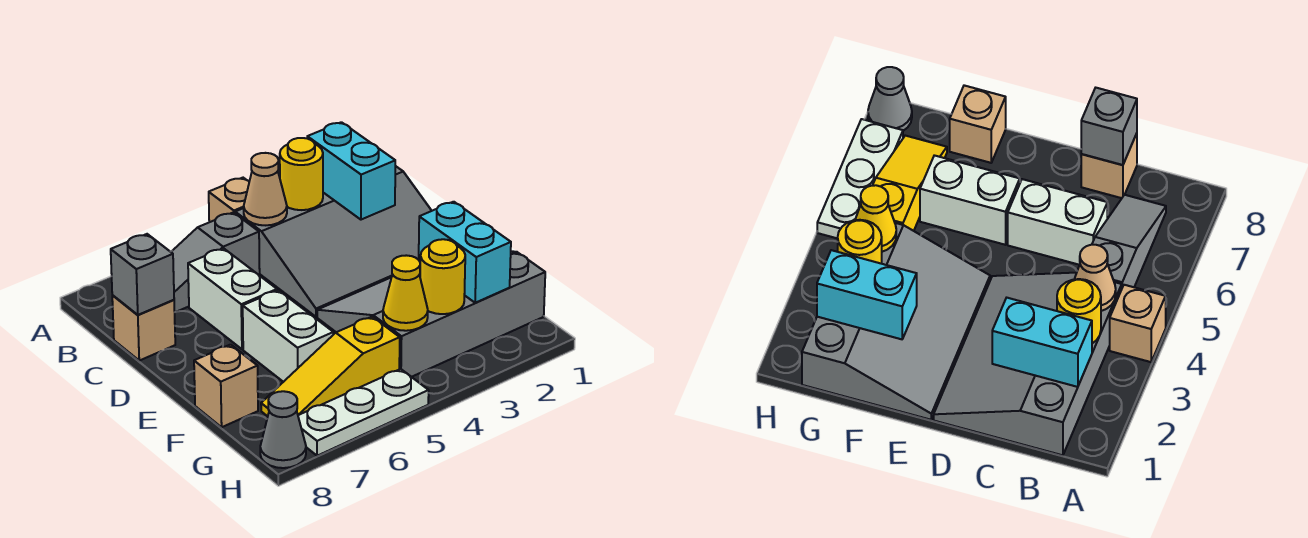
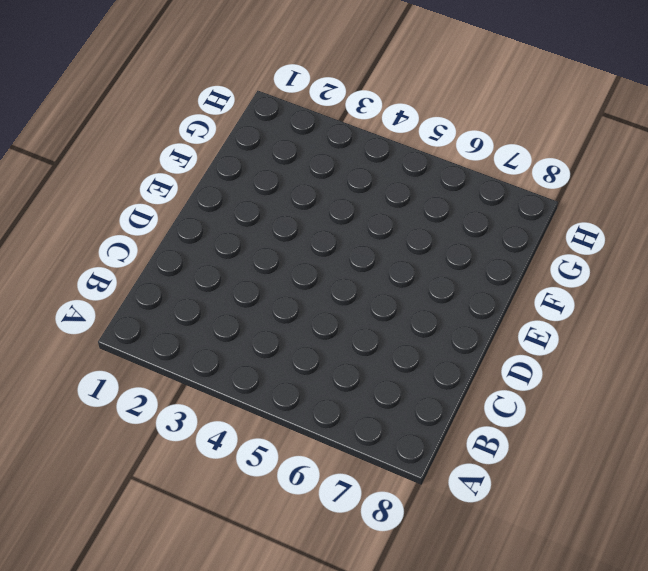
none -> tan 1x1 brick [209,178,249,222]
none -> grey 3x4 slope [235,166,432,317]
none -> grey 1x3 slope [171,212,260,312]

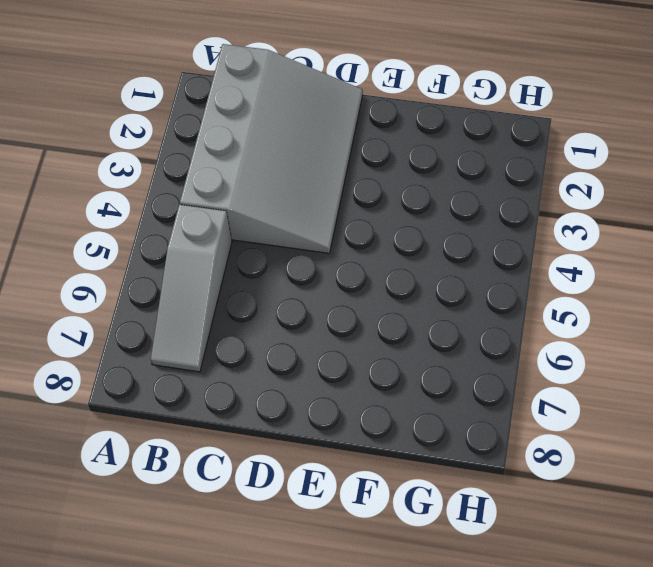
none -> tan 1x1 brick [209,178,249,222]
none -> white 1x2 brick [188,248,277,349]
none -> tan 1x1 brick [112,295,175,361]

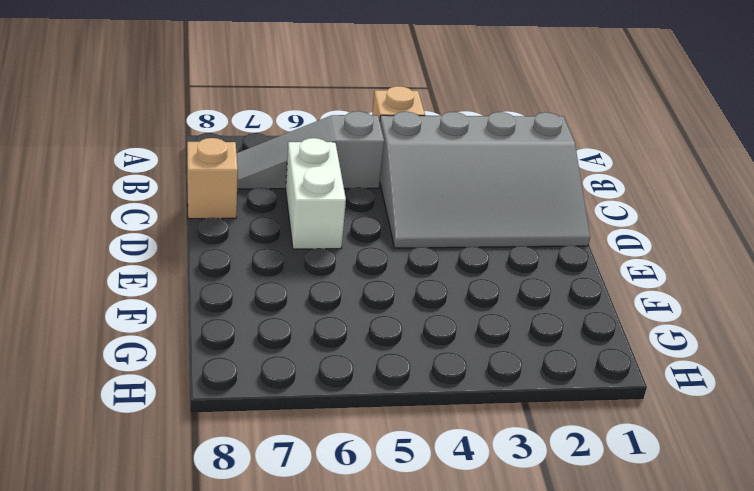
none -> grey 3x4 slope [317,251,545,377]
none -> white 1x2 brick [243,290,333,382]
none -> tan 1x1 brick [194,345,258,427]

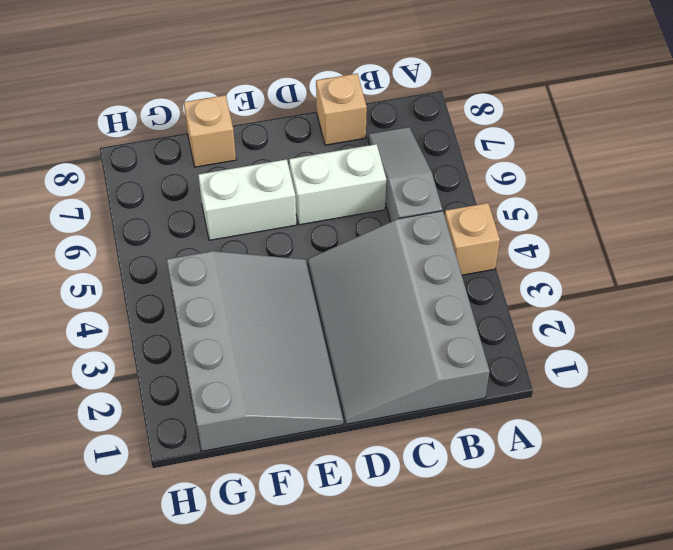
none -> yellow 1x3 slope [261,317,400,416]
none -> white 1x3 plate [298,369,429,456]
none -> grey 1x1 cone [260,391,306,468]

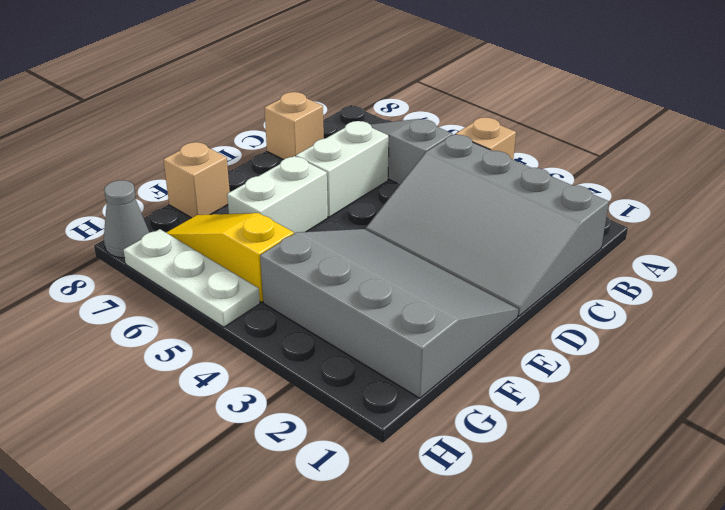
none -> cyan 1x2 brick [307,122,395,220]
none -> yellow 1x1 round brick [280,138,323,210]
none -> tan 1x1 cone [244,153,287,225]

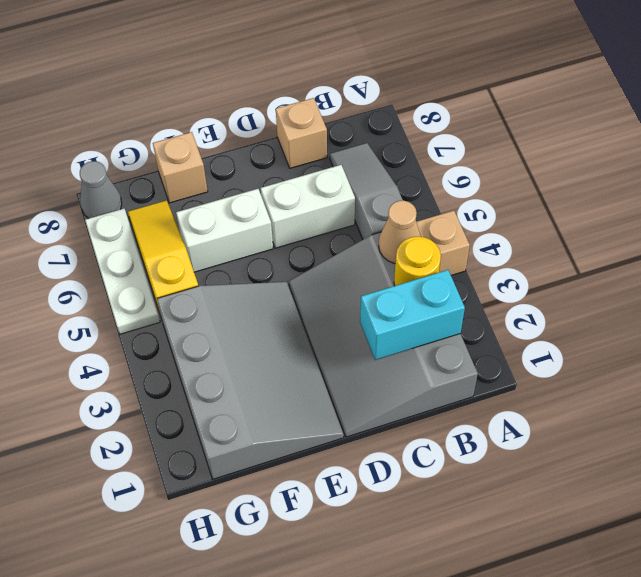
none -> grey 1x1 brick [111,234,174,315]
none -> cyan 1x2 brick [419,202,511,303]
none -> yellow 1x1 round brick [420,239,465,314]

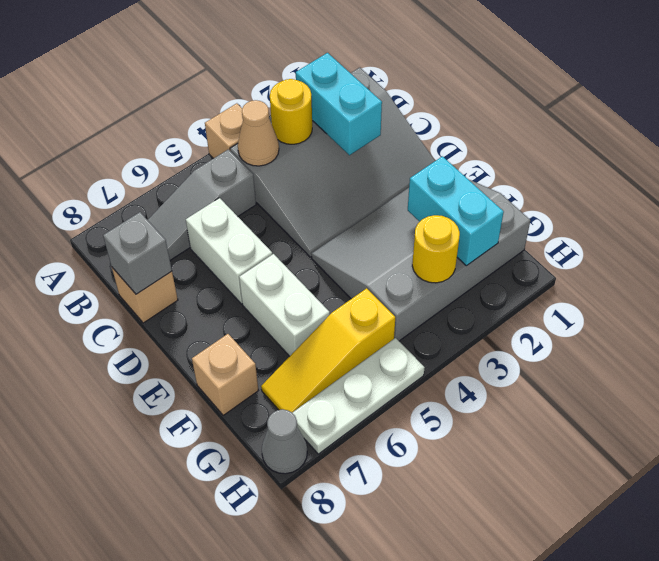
none -> yellow 1x1 cone [383,255,428,331]

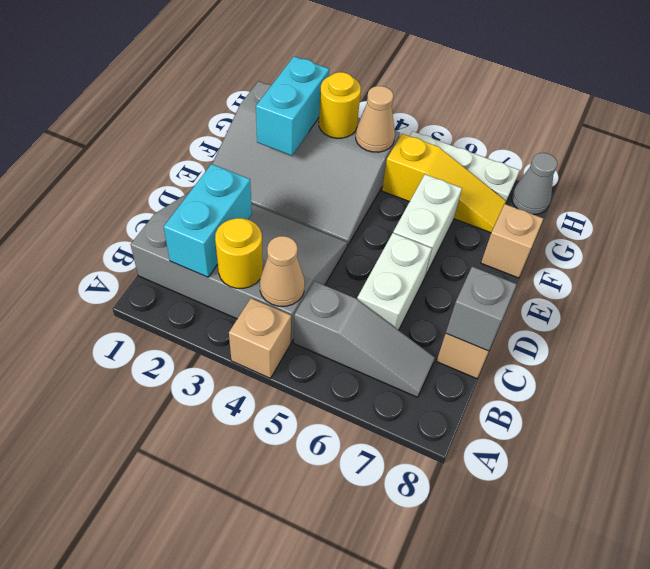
tan 1x1 cone [356,86,395,152] -> yellow 1x1 cone [383,255,428,331]

